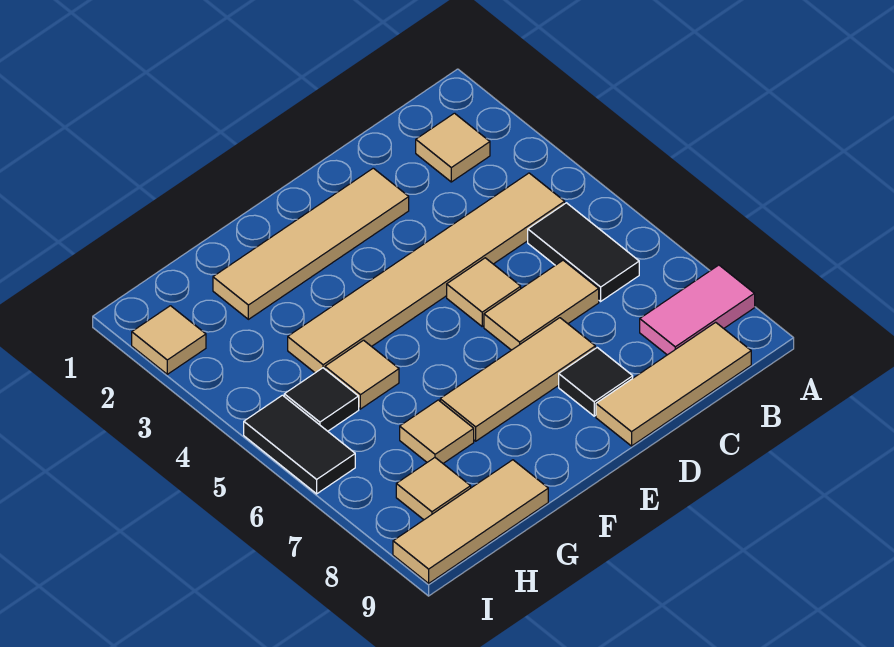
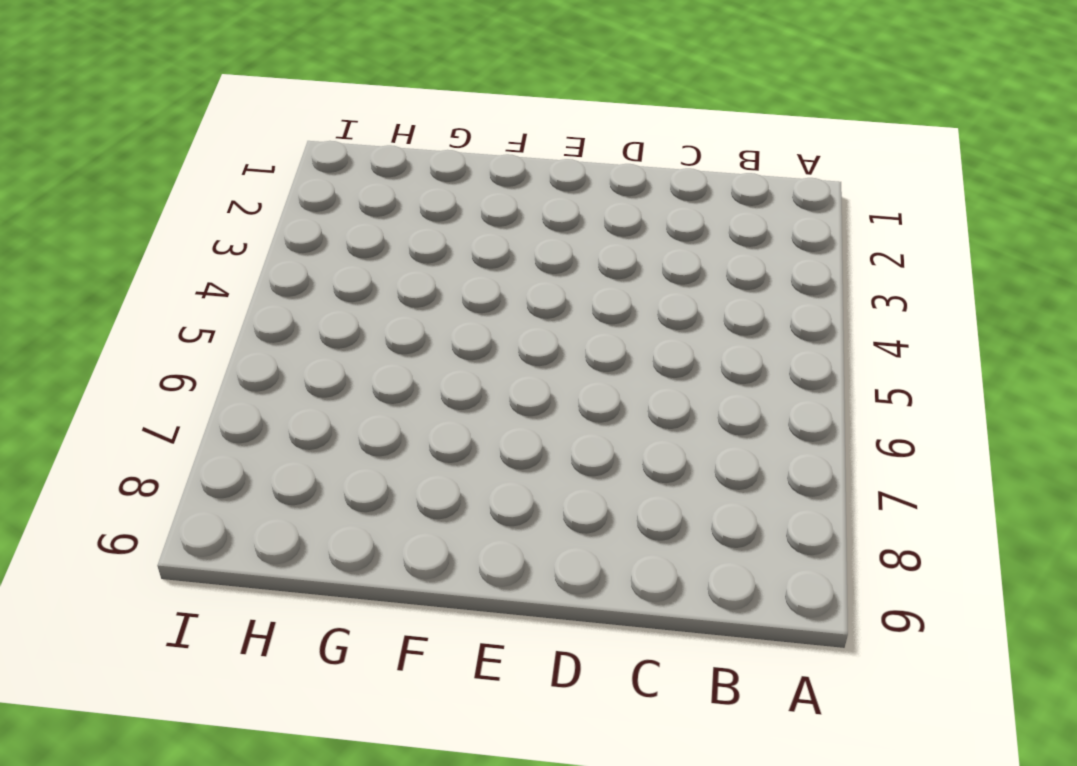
none -> pink 1x2 tile [640,265,755,355]
none -> tan 1x1 tile [416,113,490,182]
none -> tan 1x6 tile [288,173,565,373]

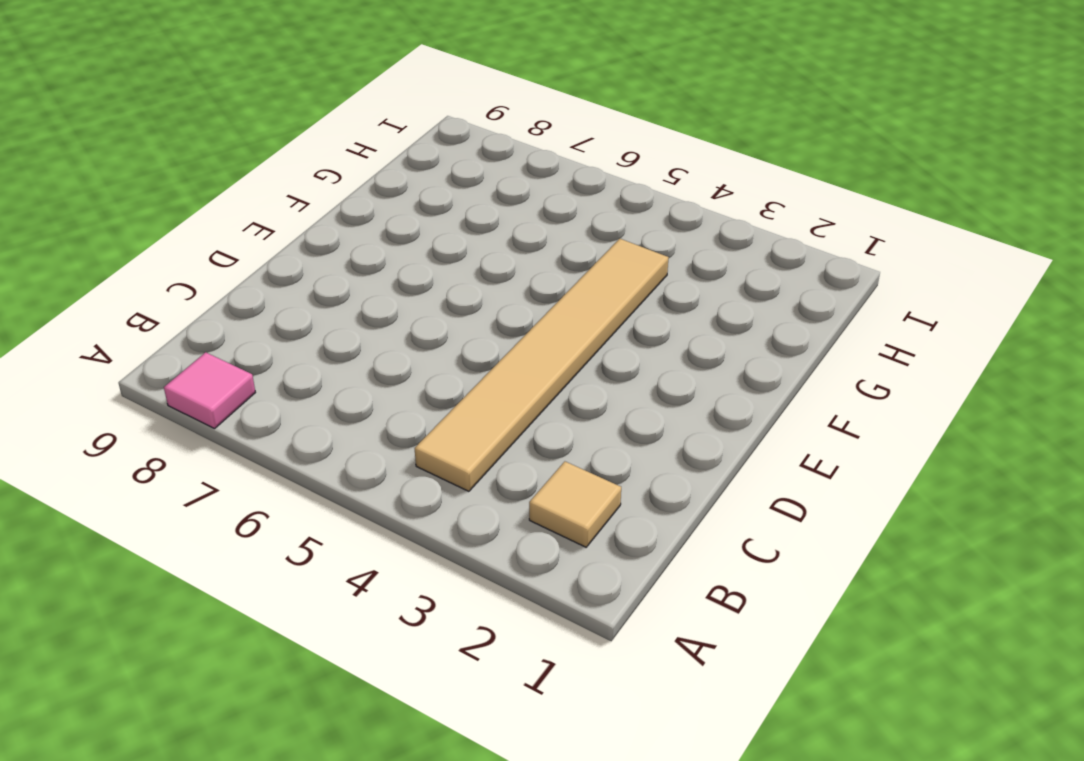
pink 1x1 tile [164,352,255,429] -> pink 1x2 tile [640,265,755,355]
none -> black 1x2 tile [528,203,639,301]
none -> tan 1x3 tile [596,322,751,446]
none -> tan 1x2 tile [484,260,599,350]

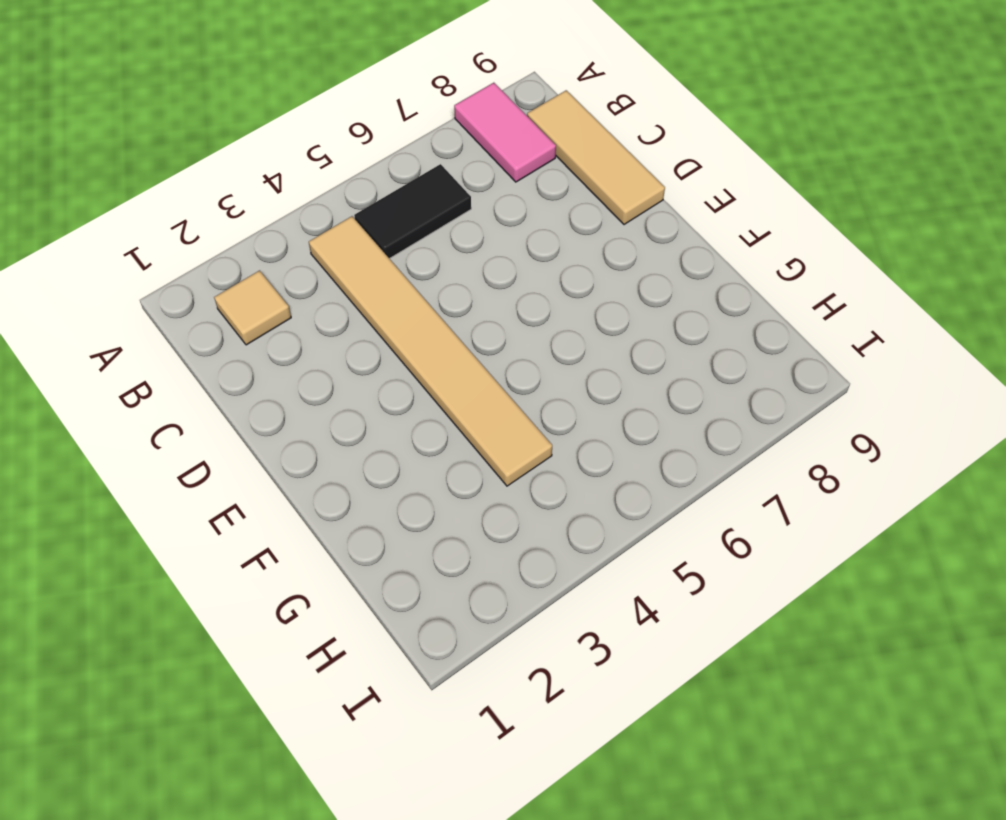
none -> tan 1x2 tile [484,260,599,350]
none -> tan 1x4 tile [213,168,409,319]
none -> tan 1x1 tile [447,258,521,326]

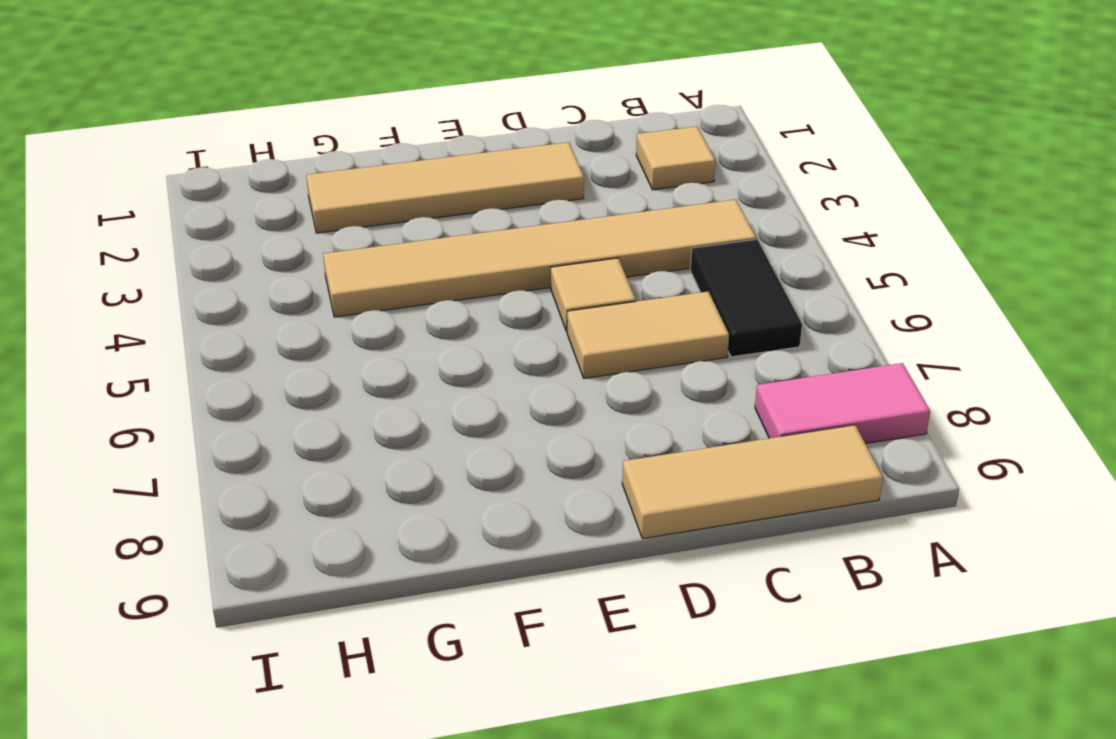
none -> tan 1x3 tile [440,318,595,441]
none -> black 1x1 tile [559,348,633,416]
none -> tan 1x1 tile [325,340,399,409]

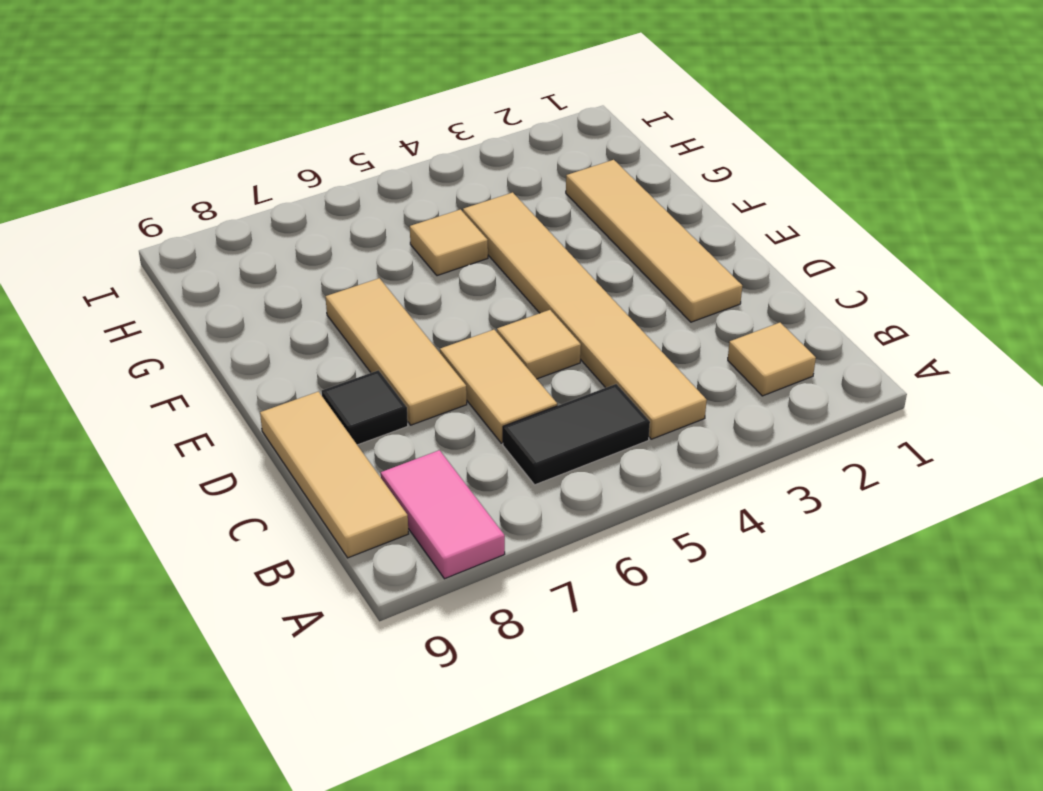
none -> tan 1x1 tile [400,400,474,463]
none -> tan 1x3 tile [393,460,548,583]
none -> black 1x1 tile [284,368,359,431]

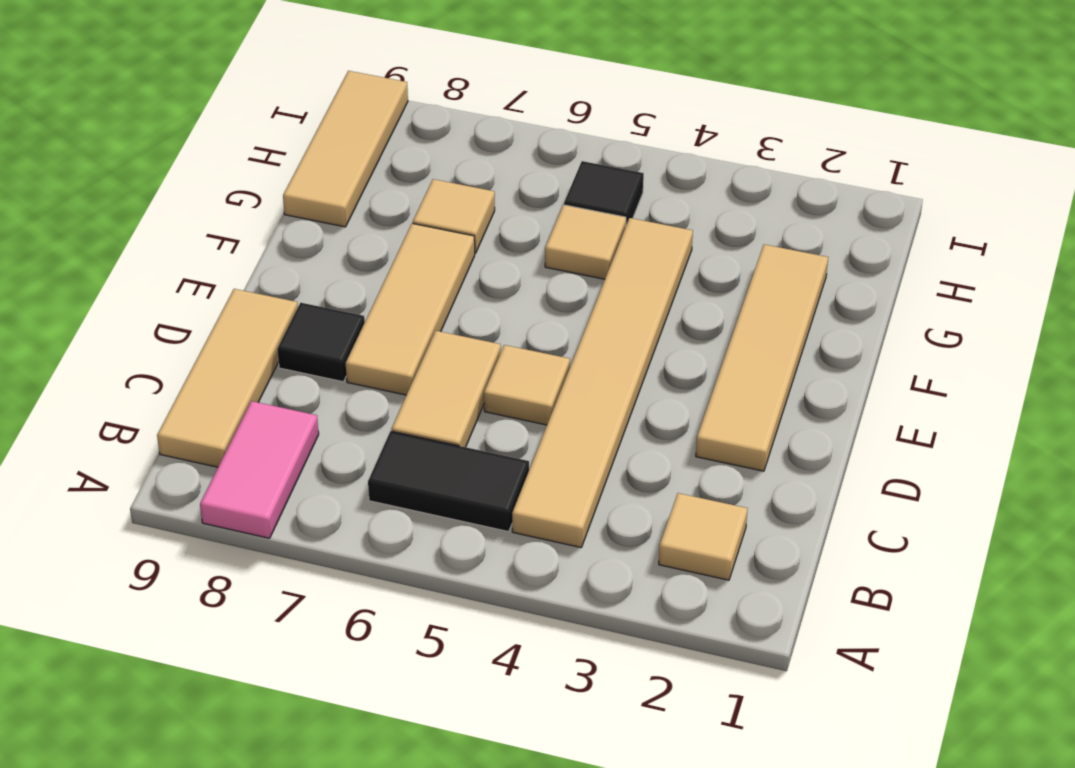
none -> tan 1x1 tile [396,458,471,520]
none -> tan 1x1 tile [132,306,206,374]
none -> black 1x2 tile [244,395,355,494]

